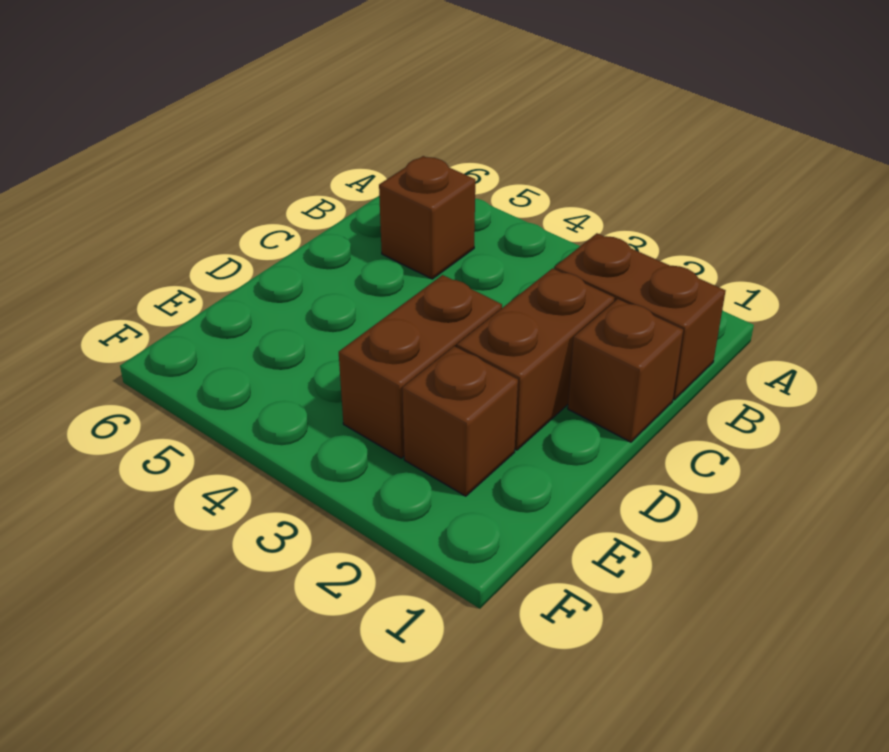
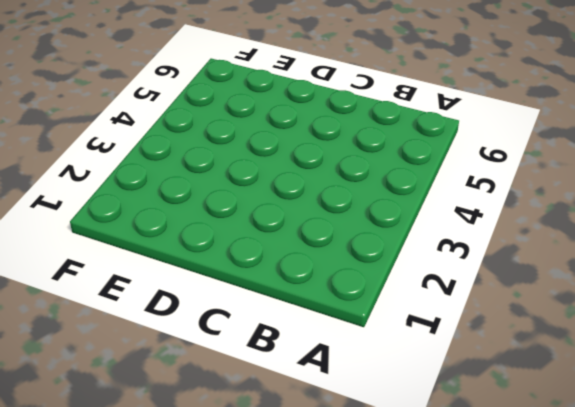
none -> brown 1x2 brick [555,233,725,400]
none -> brown 1x1 brick [379,156,475,279]

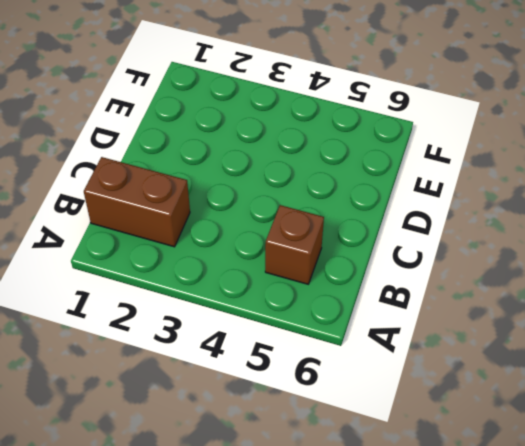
none -> brown 1x1 brick [568,299,683,442]
none -> brown 1x2 brick [457,268,614,450]

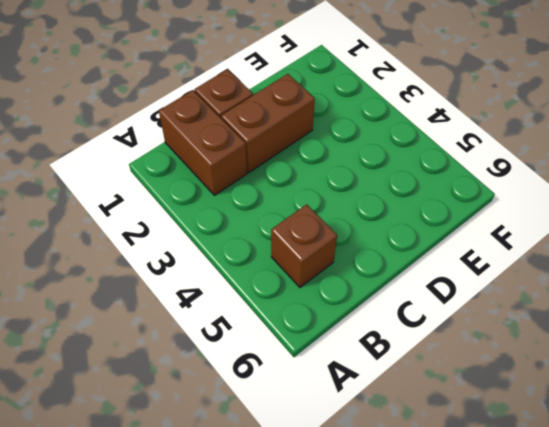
none -> brown 1x2 brick [339,275,502,458]
none -> brown 1x1 brick [402,346,518,496]

